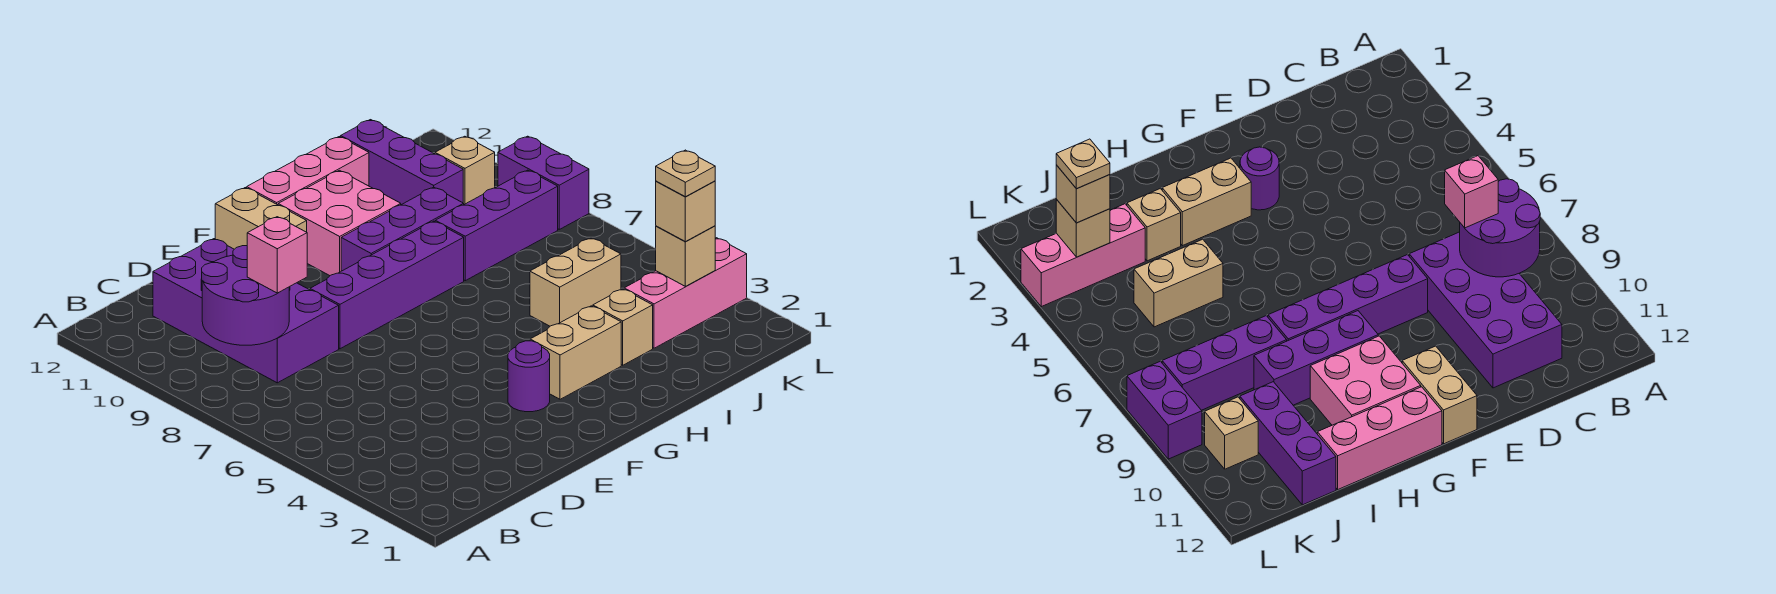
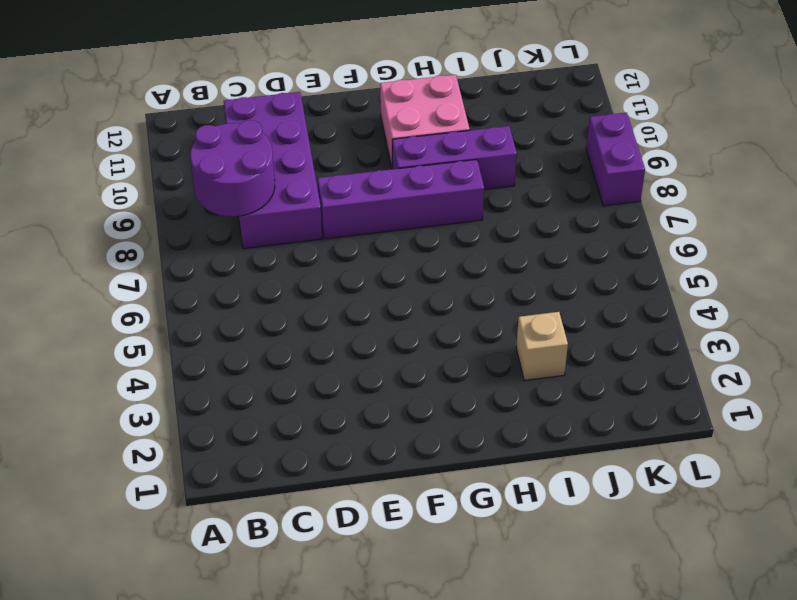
none -> purple 1x1 round brick [508,341,550,412]
none -> tan 1x2 brick [215,188,307,249]
none -> tan 1x2 brick [530,306,621,399]

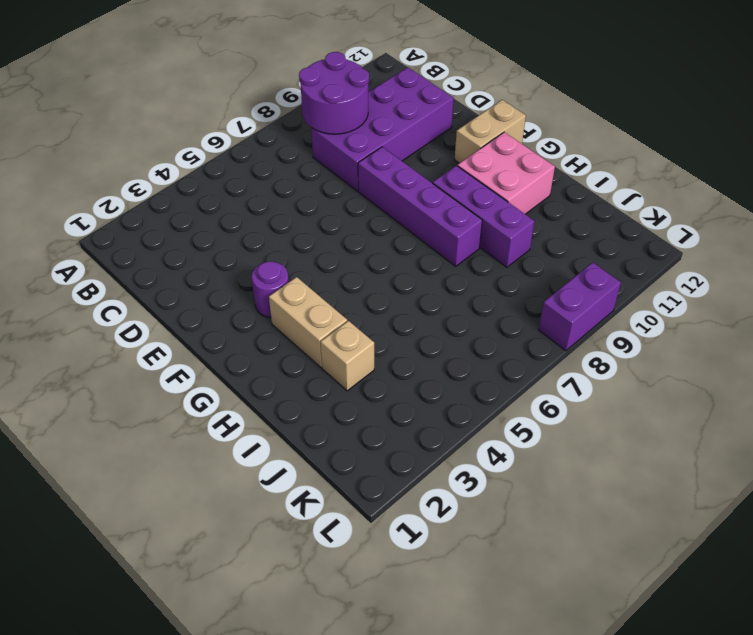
none -> pink 1x3 brick [247,137,369,205]
none -> tan 1x2 brick [530,238,621,326]
none -> purple 1x3 brick [435,170,558,281]

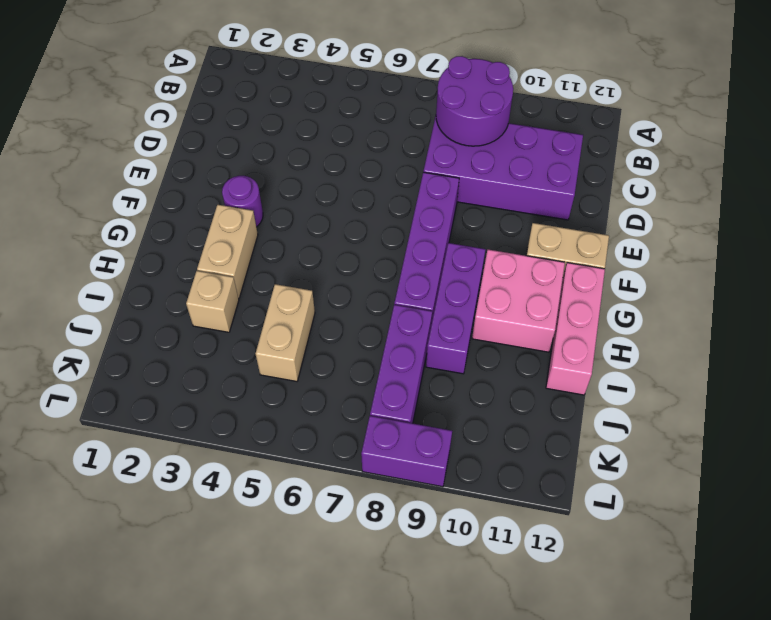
none -> pink 1x3 brick [624,238,747,348]
none -> purple 1x3 brick [341,120,463,205]
none -> tan 1x1 brick [435,136,495,204]

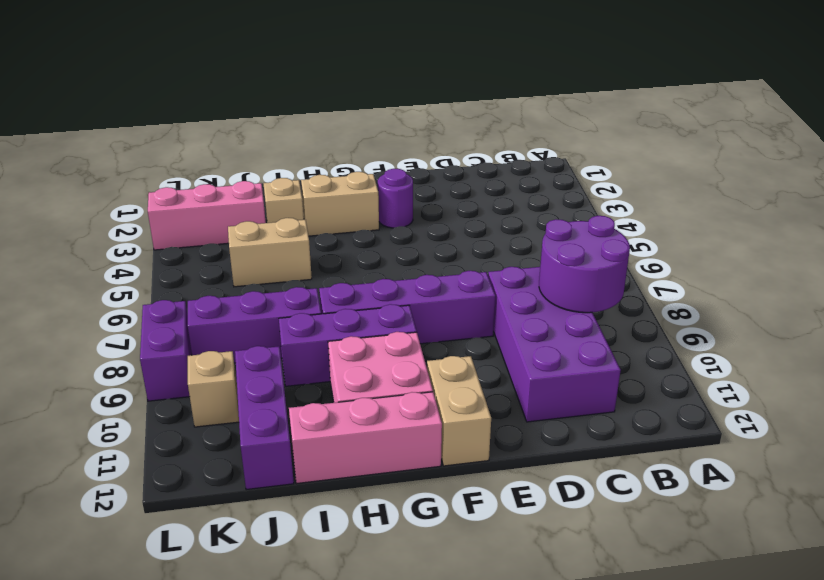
none -> tan 1x1 brick [656,226,715,286]
none -> pink 1x1 brick [247,217,307,293]
none -> tan 1x1 brick [656,181,715,242]

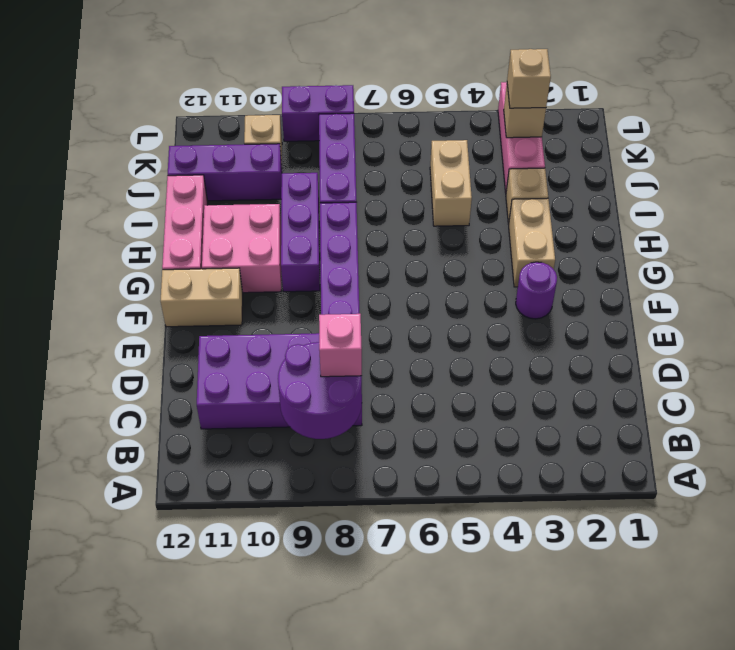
none -> tan 1x1 plate [656,150,715,197]

